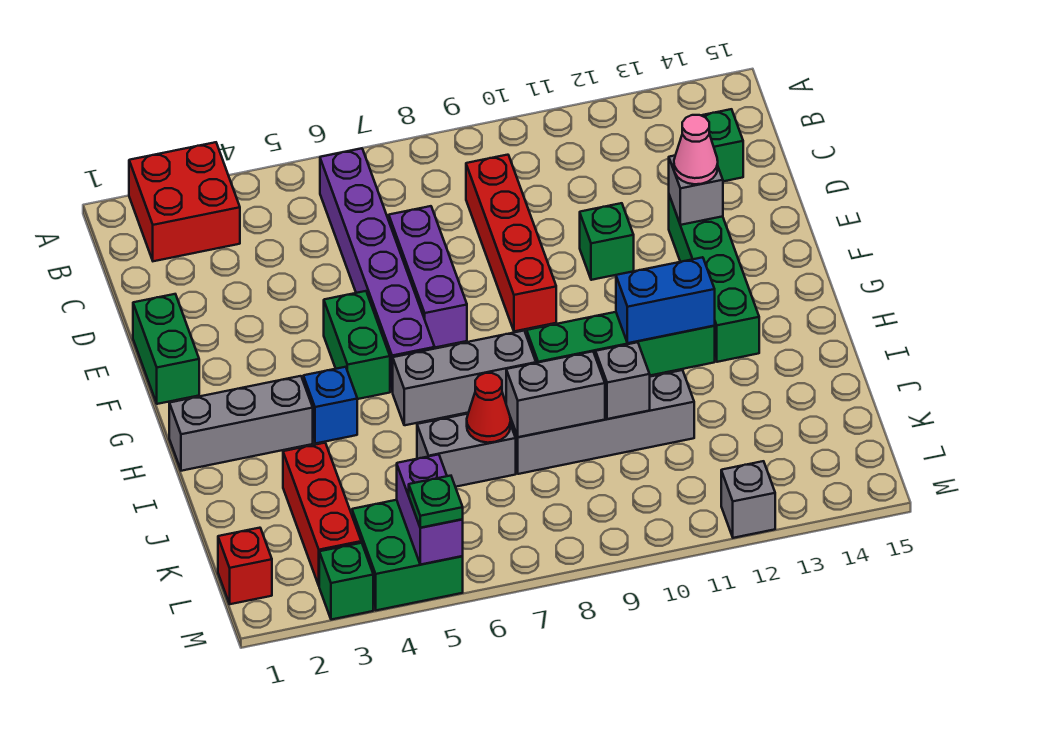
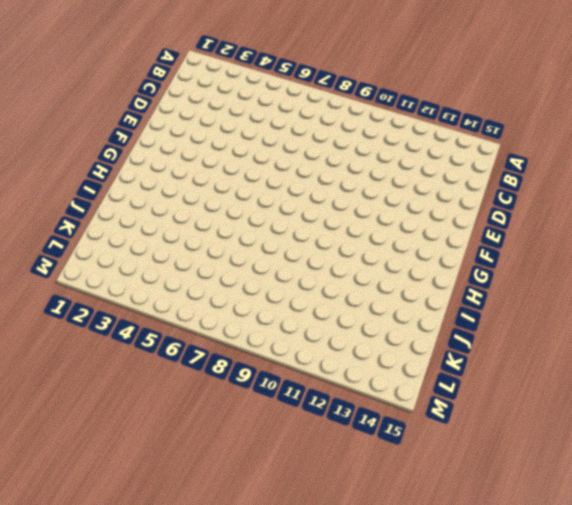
none -> red 2x2 brick [129,142,240,261]
none -> purple 1x6 brick [320,148,435,392]
none -> red 1x4 brick [466,155,556,331]

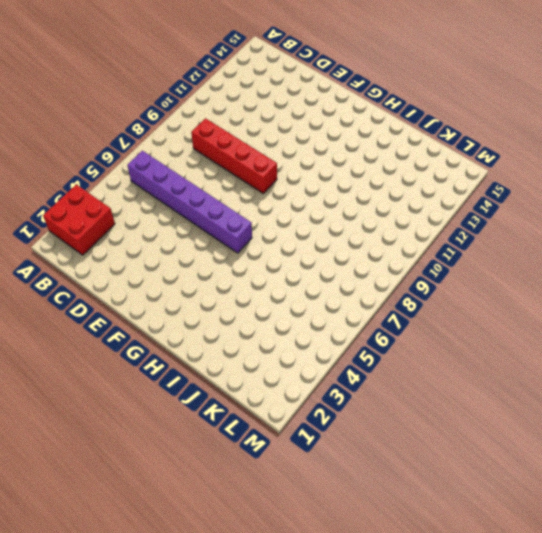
none -> green 1x1 brick [701,109,743,181]
none -> purple 1x3 brick [389,206,467,347]
none -> green 1x2 brick [133,294,199,404]

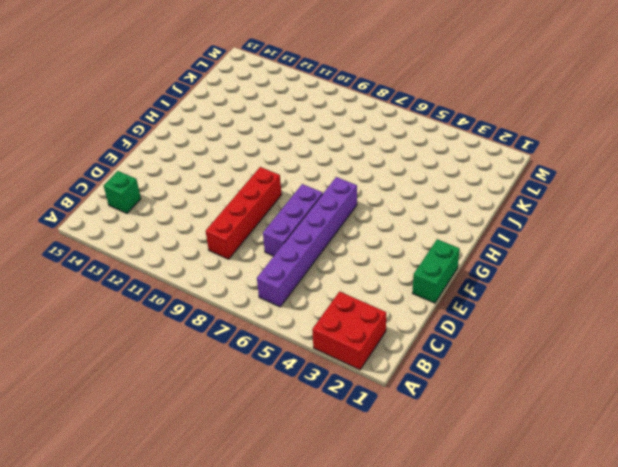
none -> green 1x1 brick [580,203,634,280]
none -> green 1x4 brick [669,195,759,362]
none -> green 1x2 brick [324,291,390,399]

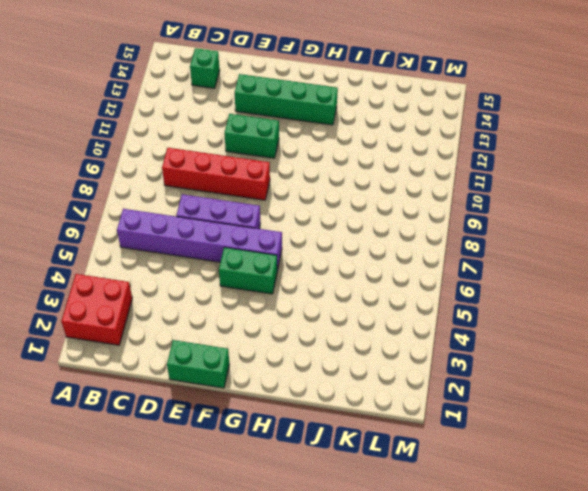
green 1x2 brick [224,114,279,158] -> green 1x1 brick [580,203,634,280]
none -> grey 1x3 brick [169,376,313,471]
none -> blue 1x1 brick [303,367,357,444]
none -> grey 1x3 brick [393,331,536,425]

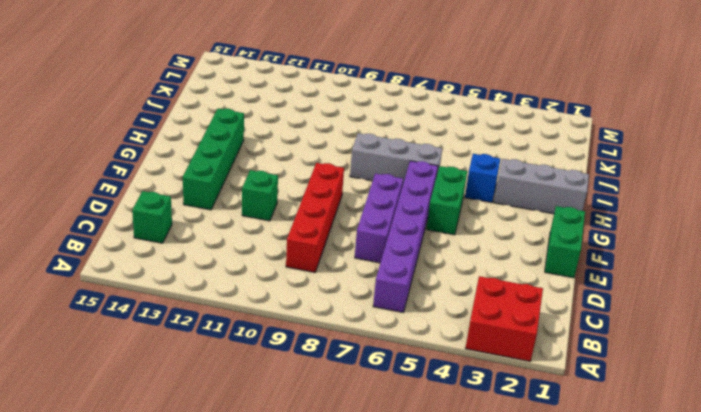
none -> green 1x4 brick [527,312,715,375]
none -> red 1x3 brick [283,443,361,585]
none -> grey 1x2 brick [417,414,516,487]

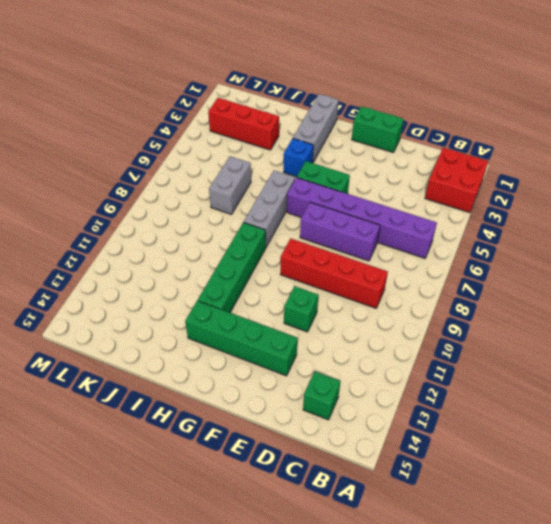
none -> grey 1x4 brick [510,370,694,474]
none -> red 1x1 brick [218,528,272,604]
none -> green 2x2 brick [352,500,463,610]

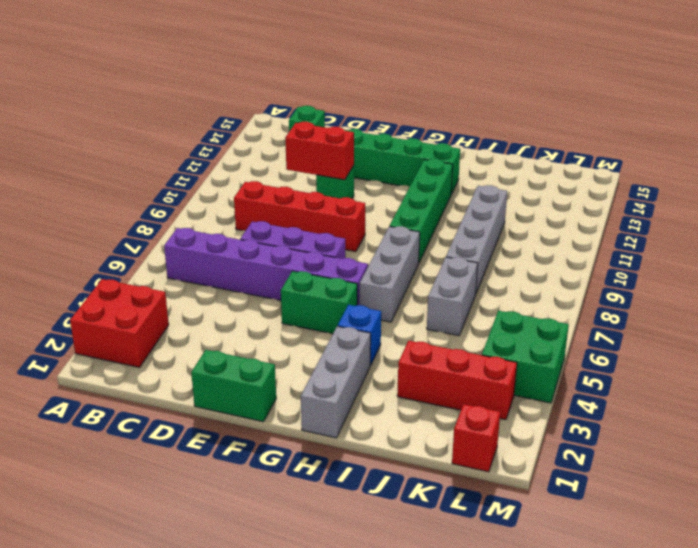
red 1x2 brick [285,122,354,180] -> none
none -> green 1x1 brick [319,543,373,620]
none -> grey 1x1 brick [721,461,775,538]
none -> grey 1x1 brick [669,156,723,225]

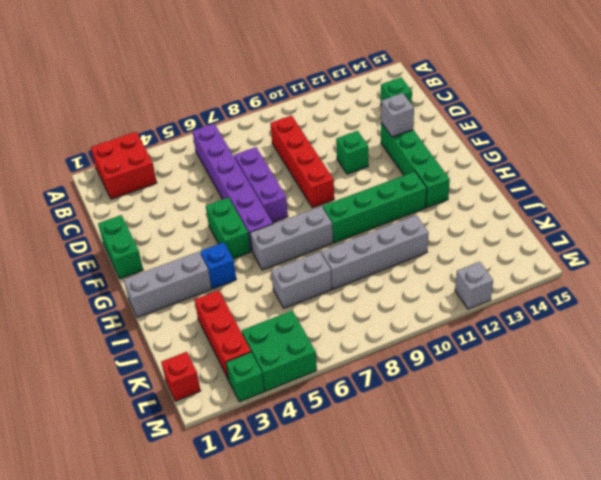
none -> blue 1x2 brick [616,257,715,343]
none -> red 1x1 cone [467,373,511,443]
none -> grey 1x2 brick [506,351,605,437]

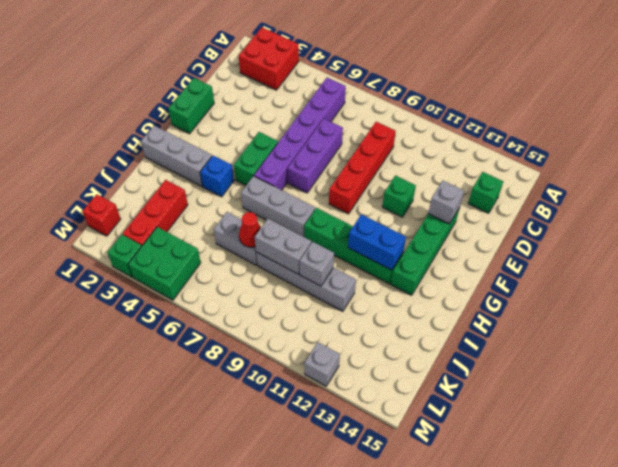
none -> purple 1x2 brick [397,454,463,565]
none -> pink 1x1 cone [674,115,718,184]
none -> green 1x1 plate [409,476,463,528]

